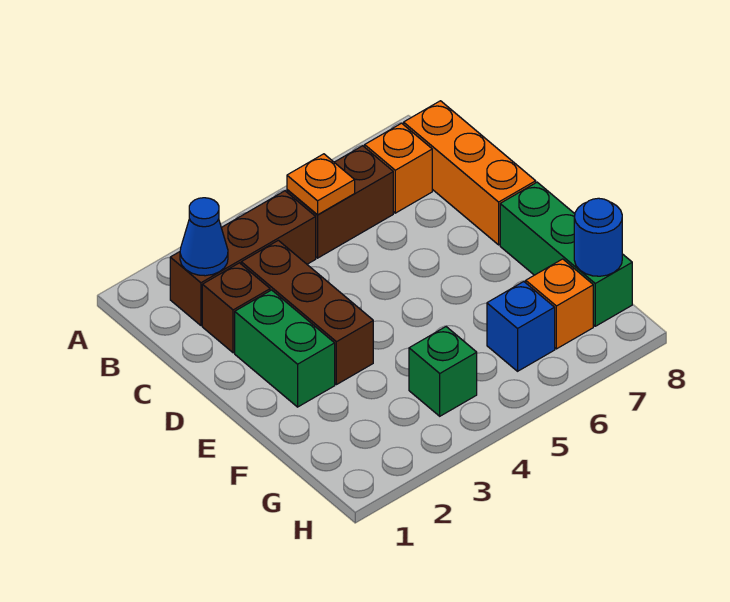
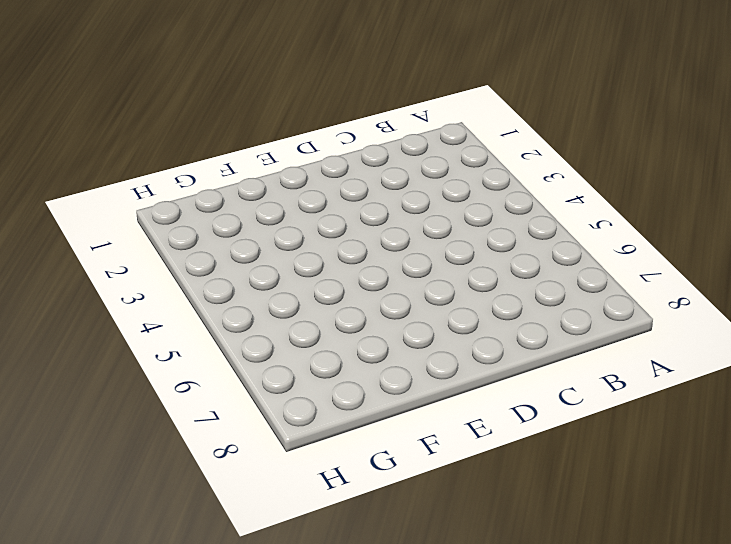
none -> brown 1x3 brick [170,191,316,326]
none -> brown 1x2 brick [287,146,393,258]
none -> orange 1x1 brick [365,123,432,213]

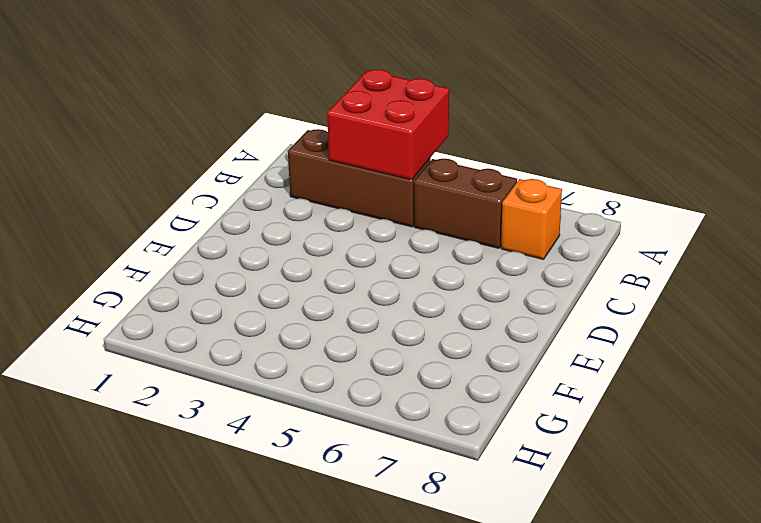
red 2x2 brick [327,69,449,180] -> none
none -> orange 1x3 brick [404,101,536,245]
none -> brown 1x1 brick [202,263,270,353]
none -> brown 1x3 brick [241,240,373,385]

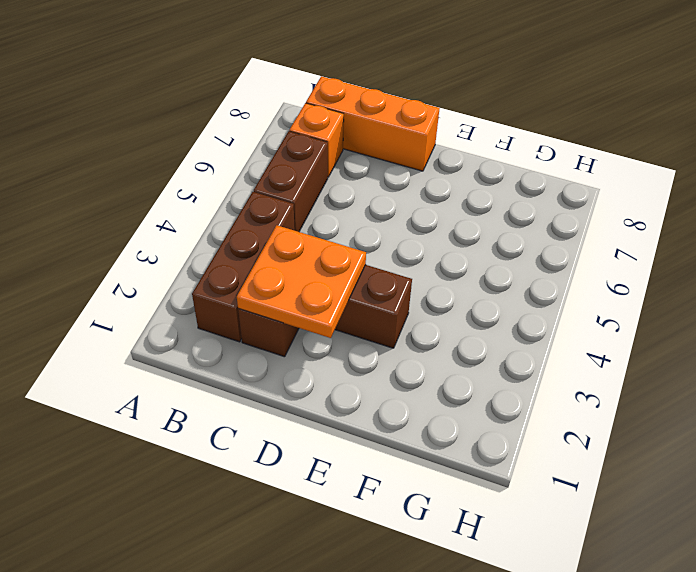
orange 2x2 plate [237,225,366,338] -> none
none -> green 1x2 brick [235,290,335,407]
none -> green 1x3 brick [500,182,632,326]
none -> green 1x1 brick [409,327,477,416]

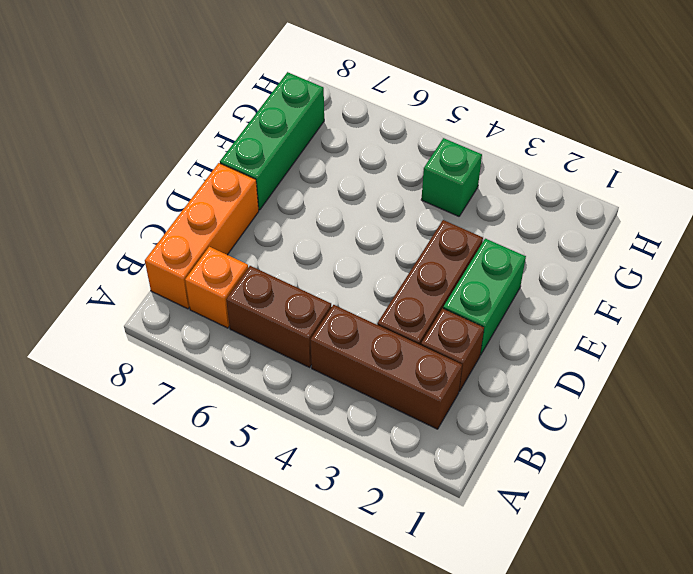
none -> blue 1x1 brick [487,282,555,371]
none -> orange 1x1 brick [526,259,593,349]
none -> blue 1x1 cone [180,198,228,276]

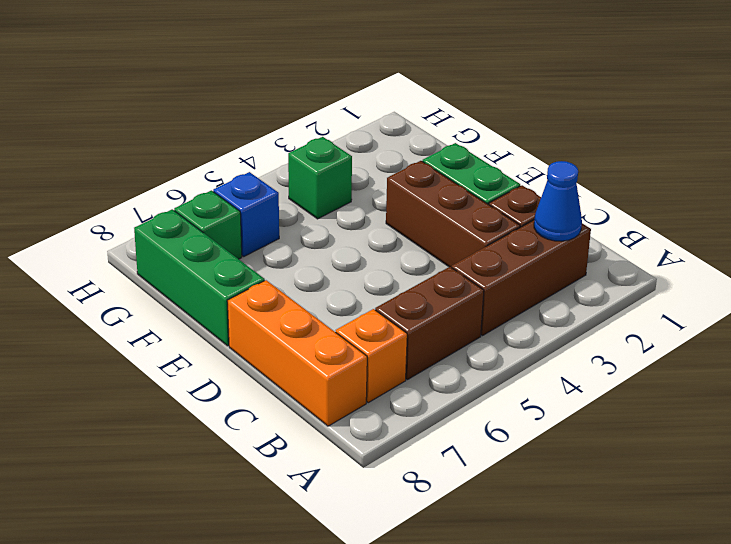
green 1x1 brick [174,190,242,259] -> orange 1x1 brick [526,259,593,349]
none -> orange 1x1 plate [287,154,355,215]
none -> blue 1x1 round brick [574,198,622,276]

